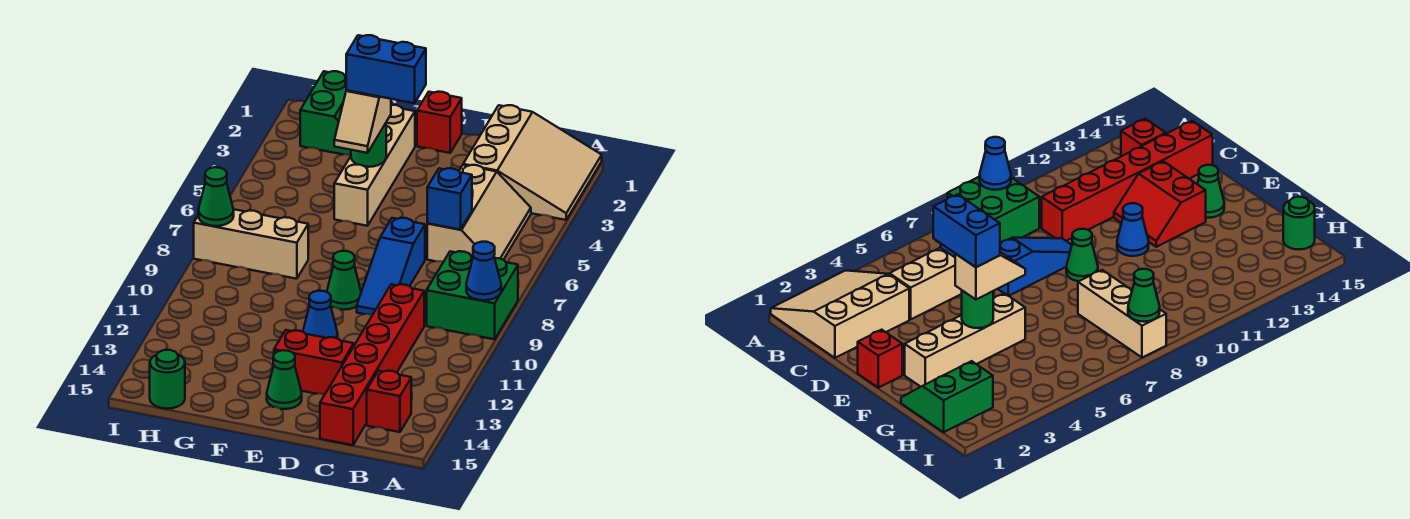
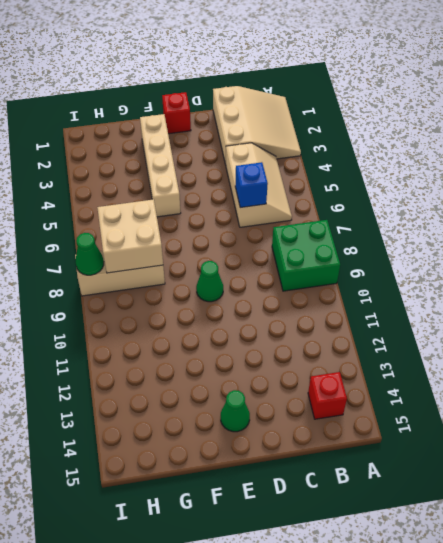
tan 2x2 brick [97,199,163,273] -> none
none -> red 1x6 brick [320,284,424,445]
none -> blue 1x3 slope [357,218,425,315]
none -> red 2x2 slope [274,330,355,395]

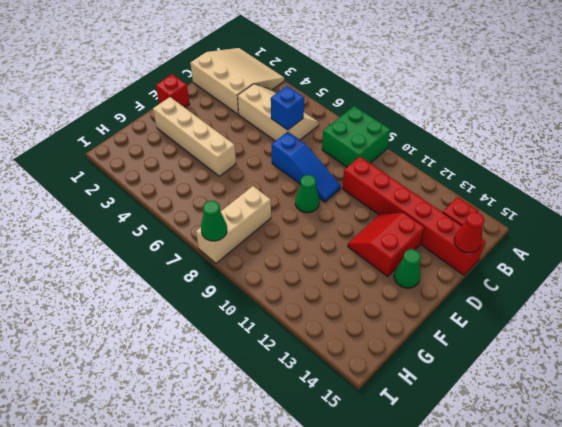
red 1x1 cone [454,212,484,253] -> none
none -> blue 1x1 cone [303,291,338,338]
none -> green 2x2 slope [300,71,351,155]
none -> green 1x1 round brick [150,350,185,409]

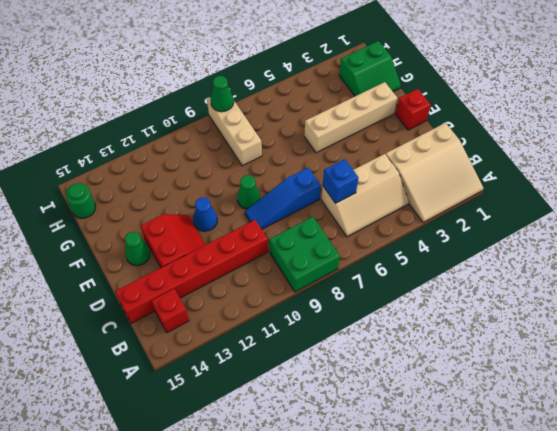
none -> blue 1x1 cone [466,242,501,300]
none -> green 1x1 round brick [351,123,386,167]
none -> tan 1x2 slope [334,90,391,153]

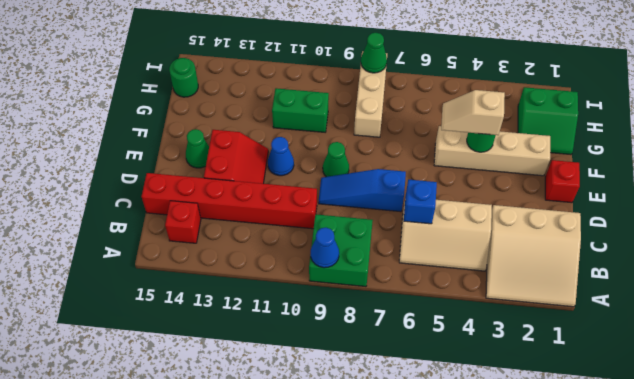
green 1x2 brick [272,88,329,132] -> none
none -> blue 1x2 brick [346,35,426,103]

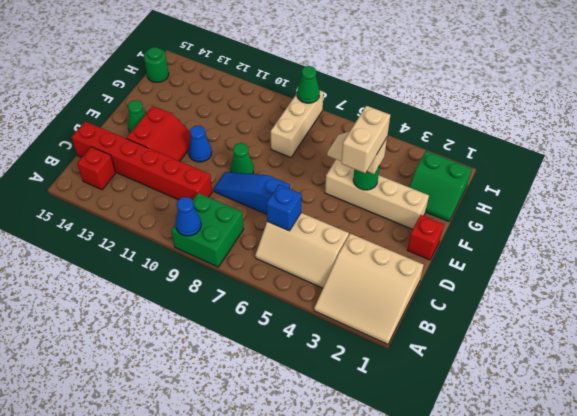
tan 1x2 brick [341,106,390,173] -> blue 1x2 brick [346,35,426,103]

